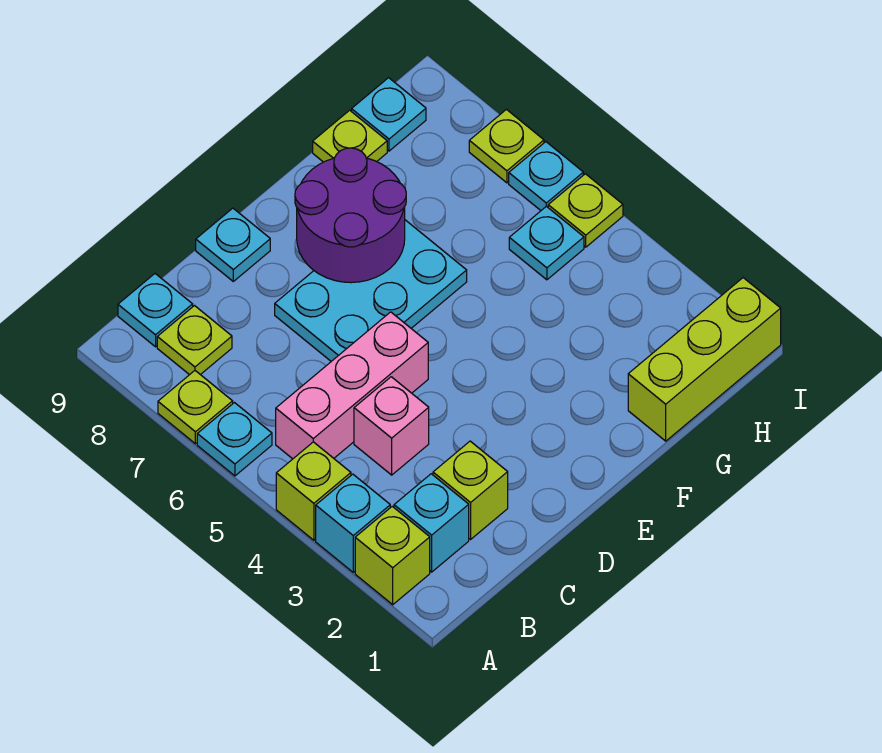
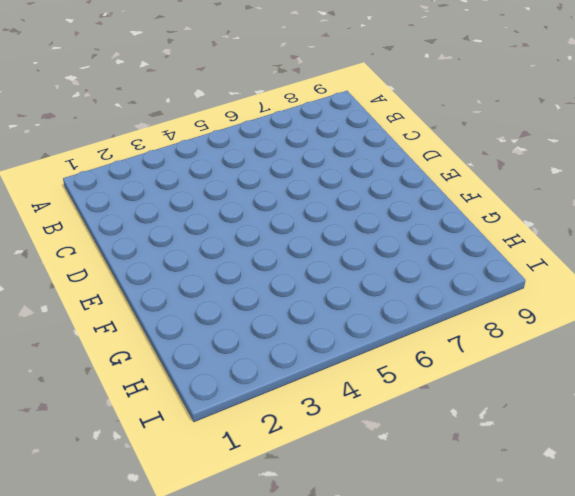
none -> lime 1x1 brick [355,506,430,605]
none -> cyan 1x1 brick [316,474,390,572]
none -> lime 1x1 brick [276,442,351,540]

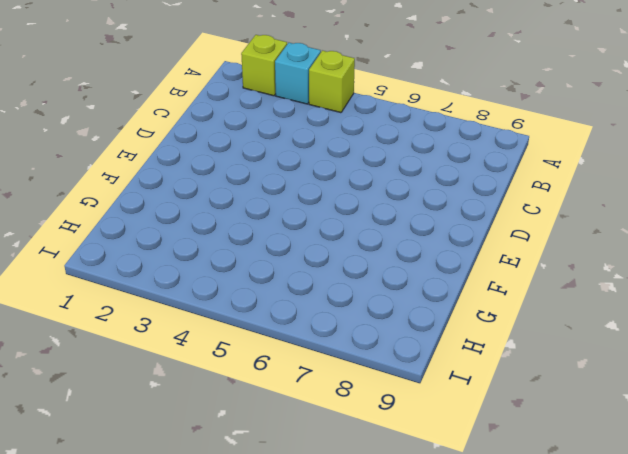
none -> cyan 1x1 plate [197,403,272,476]
none -> lime 1x1 plate [158,371,233,444]
none -> cyan 1x1 brick [394,474,469,572]

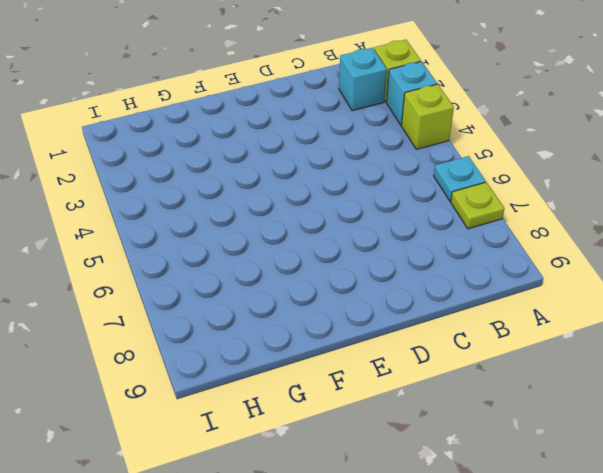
none -> pink 1x3 brick [276,312,428,459]
none -> lime 1x1 plate [157,306,232,375]
none -> cyan 1x1 plate [118,274,193,347]

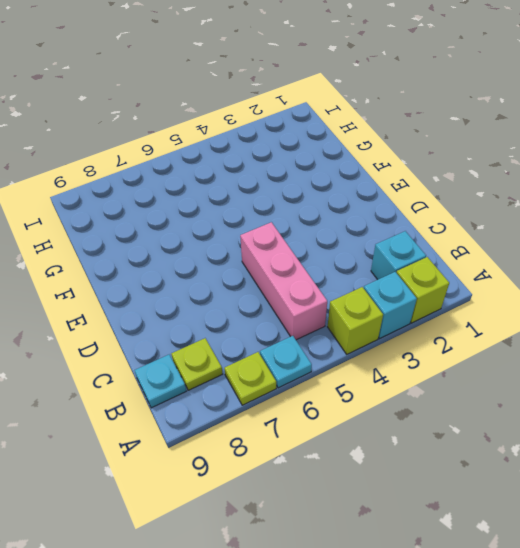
none -> lime 1x1 brick [433,441,508,539]
none -> pink 1x1 brick [354,377,429,475]
none -> cyan 2x3 plate [275,220,467,361]

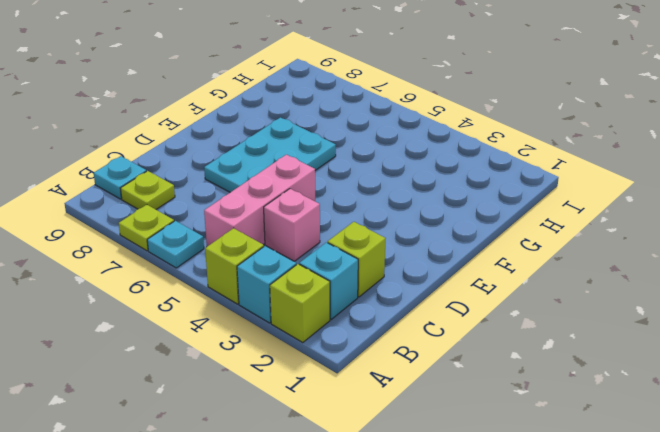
none -> cyan 1x1 plate [196,208,270,281]
none -> lime 1x3 brick [628,278,781,441]
none -> lime 1x1 plate [313,110,387,162]

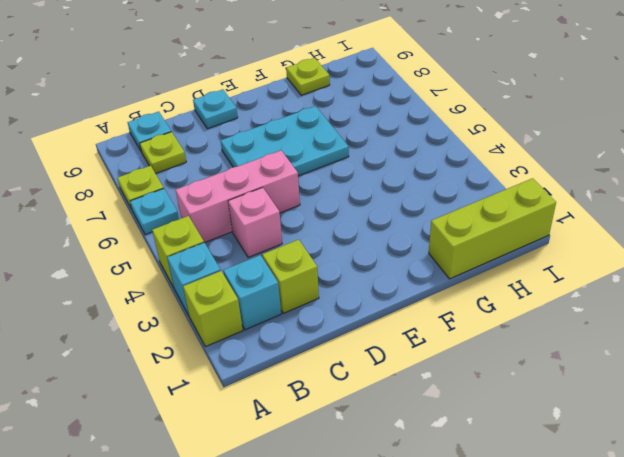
none -> cyan 1x1 plate [509,206,584,280]
none -> cyan 1x1 plate [352,78,426,151]
none -> lime 1x1 plate [548,174,623,247]

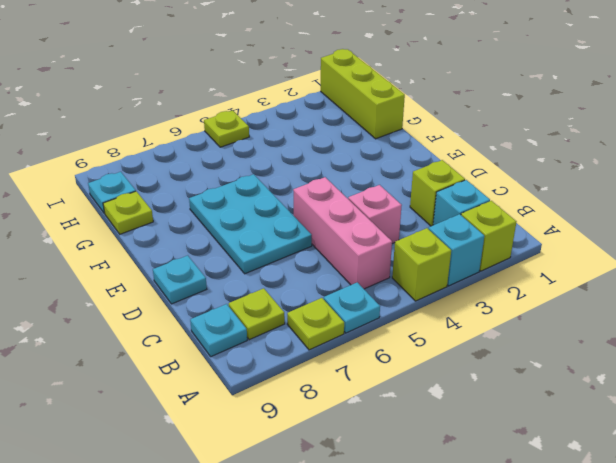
none -> cyan 1x1 plate [509,206,584,280]
none -> cyan 1x1 plate [509,142,583,210]
none -> lime 1x1 plate [469,109,544,183]

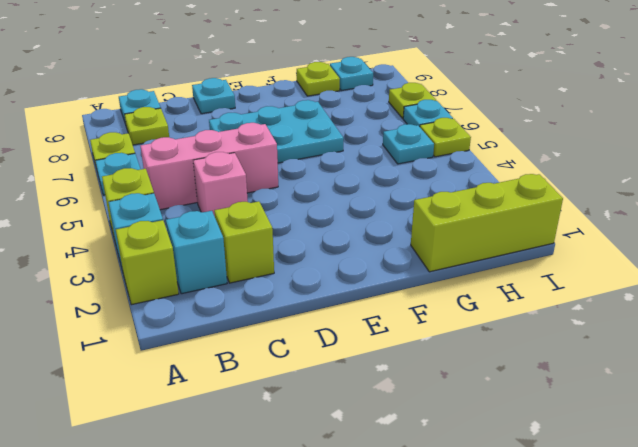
none -> purple 2x2 round brick [295,148,406,283]

